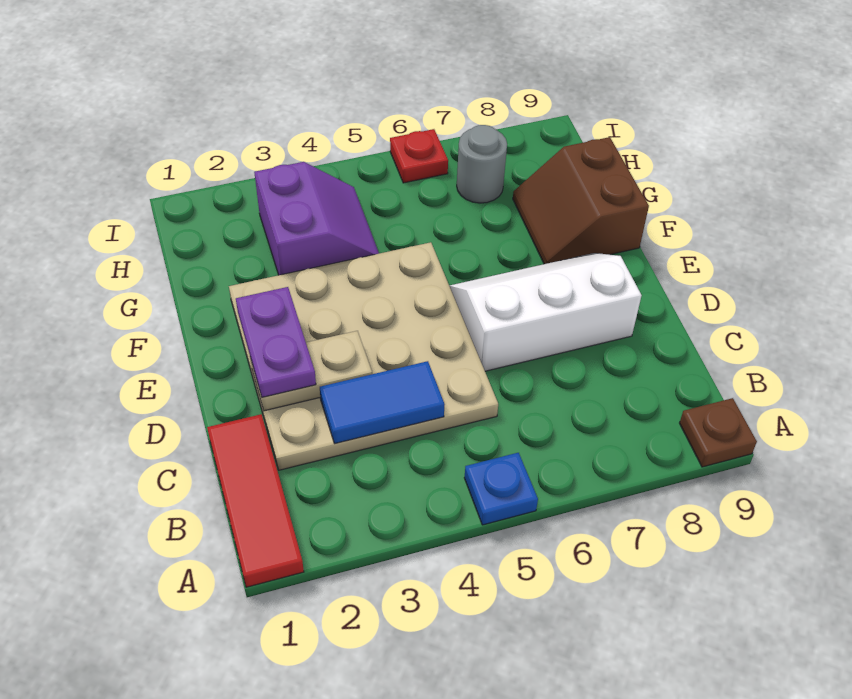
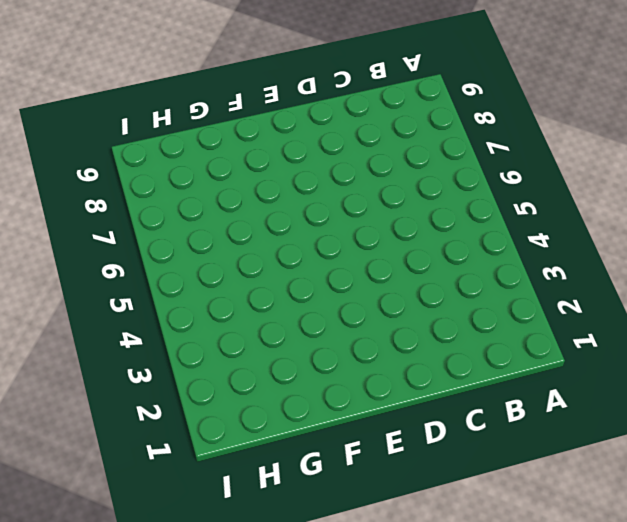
none -> red 1x3 tile [207,414,304,587]
none -> blue 1x1 plate [464,453,538,525]
none -> brown 1x1 plate [680,398,757,467]

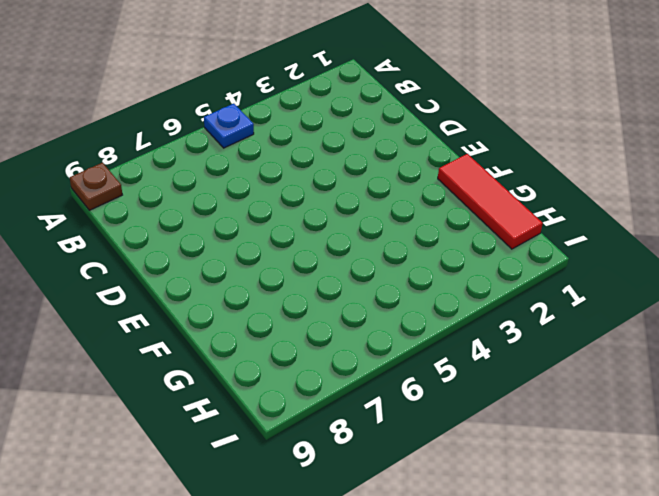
red 1x3 tile [438,154,543,249] -> red 1x3 tile moved to [207,414,304,587]
none -> tan 4x4 plate [229,242,498,470]
none -> white 2x3 slope [450,253,642,371]
none -> brown 2x2 slope [513,137,649,264]

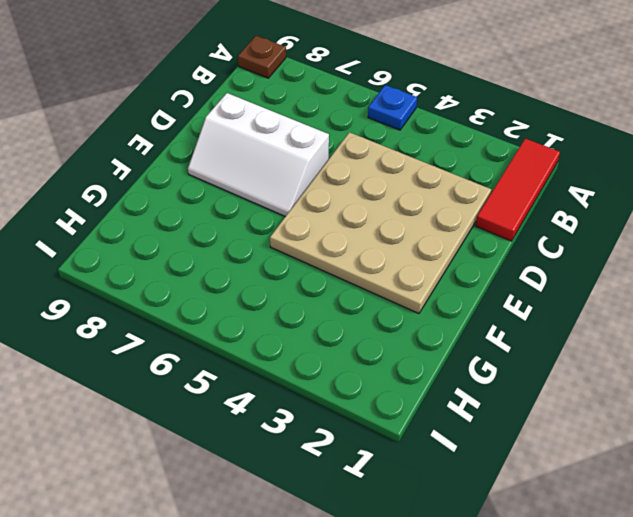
none -> brown 2x2 slope [513,137,649,264]
none -> purple 2x2 slope [254,162,379,275]
none -> grey 1x1 round brick [457,125,507,203]

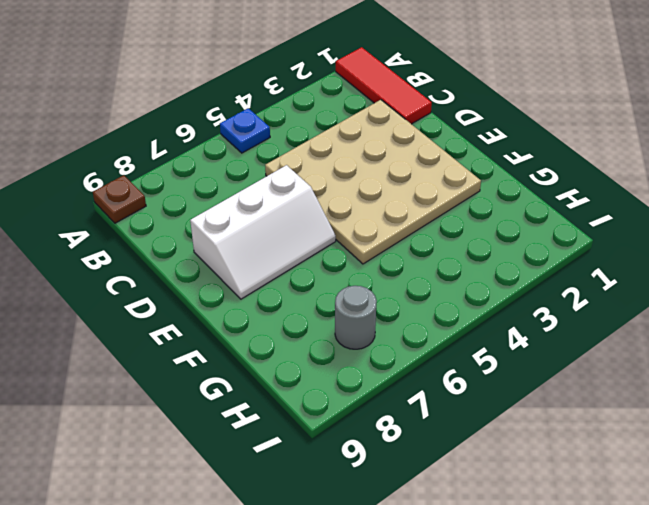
none -> brown 2x2 slope [513,137,649,264]
none -> purple 2x2 slope [254,162,379,275]
none -> red 1x1 plate [390,129,448,183]

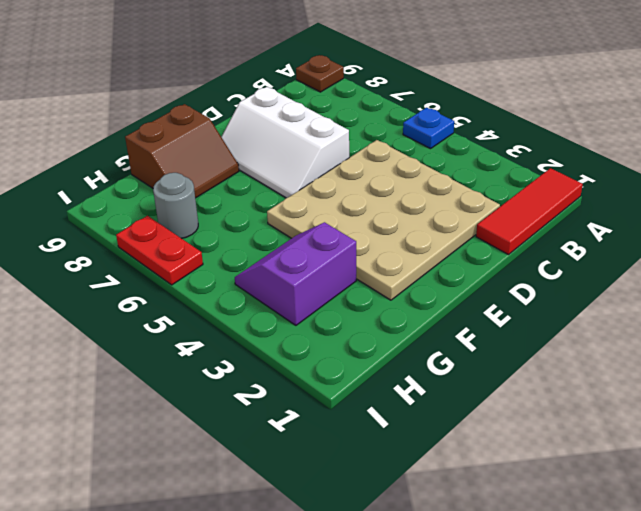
red 1x2 plate [116,216,203,285] -> red 1x1 plate [390,129,448,183]
none -> blue 1x2 tile [320,361,445,443]
none -> tan 1x2 plate [250,331,372,411]
none -> purple 1x2 plate [236,287,316,397]

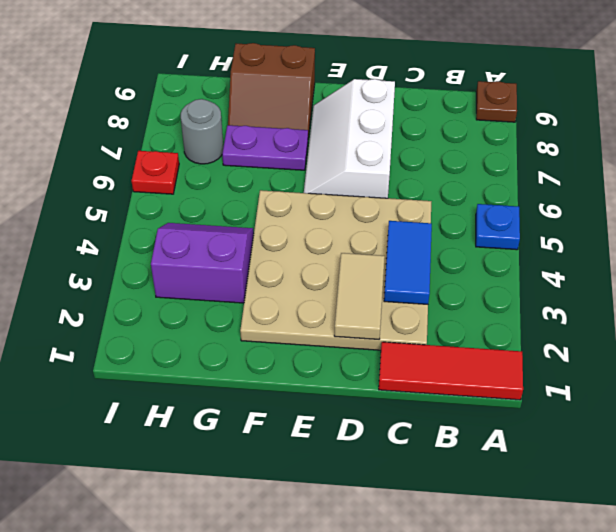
tan 1x2 tile [334,253,385,339] -> tan 1x2 plate [250,331,372,411]
purple 1x2 plate [222,125,308,170] -> purple 1x2 plate moved to [236,287,316,397]

